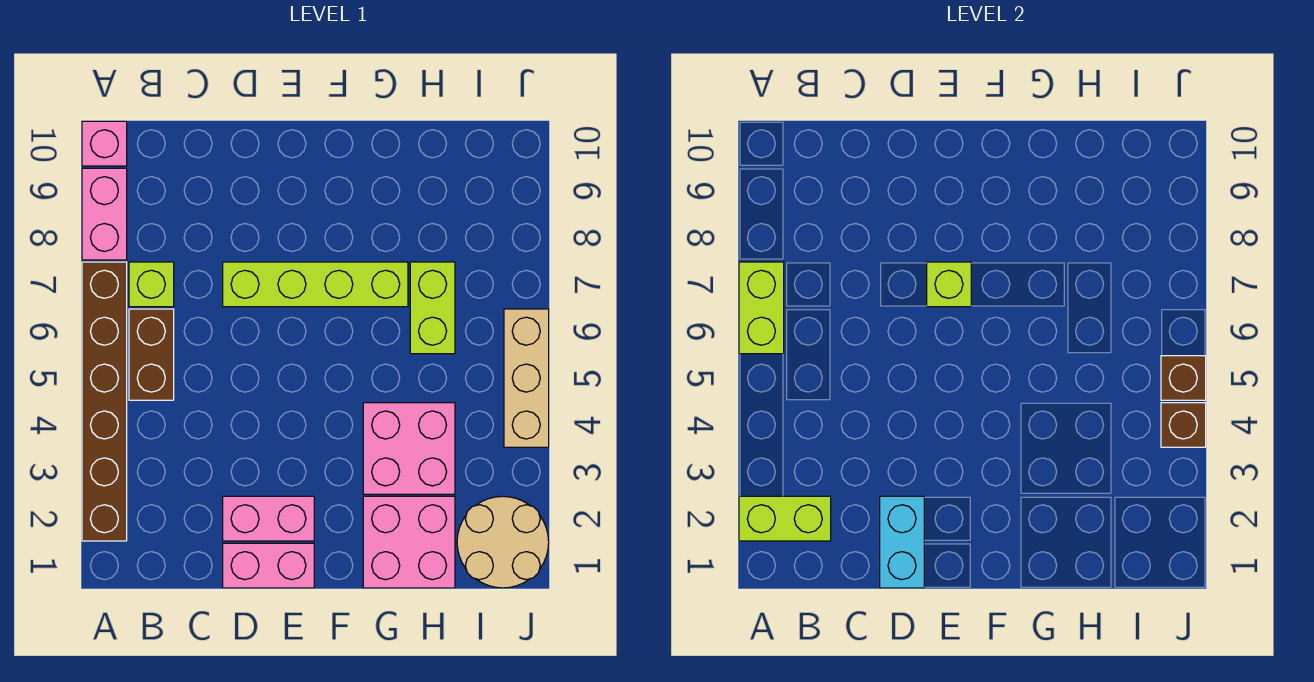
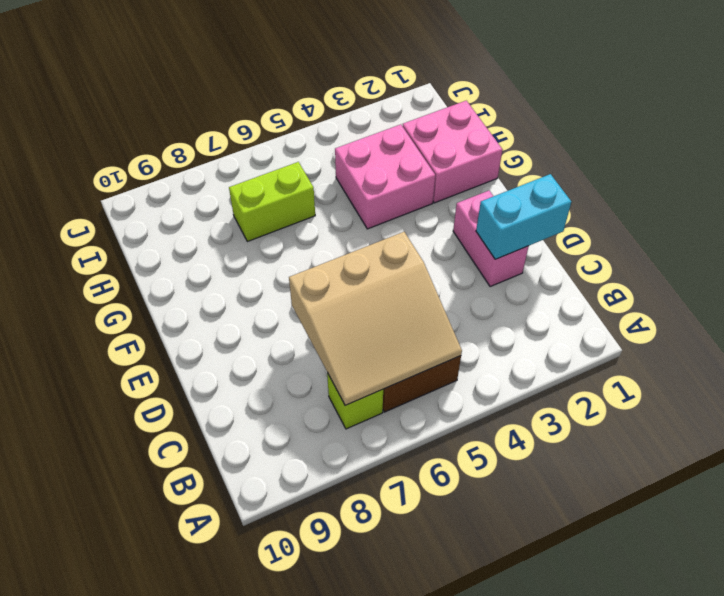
tan 3x3 slope [289,232,462,406] -> none
none -> brown 1x6 brick [82,262,127,541]
none -> pink 1x2 brick [82,168,127,260]
none -> pink 1x1 brick [82,121,127,166]

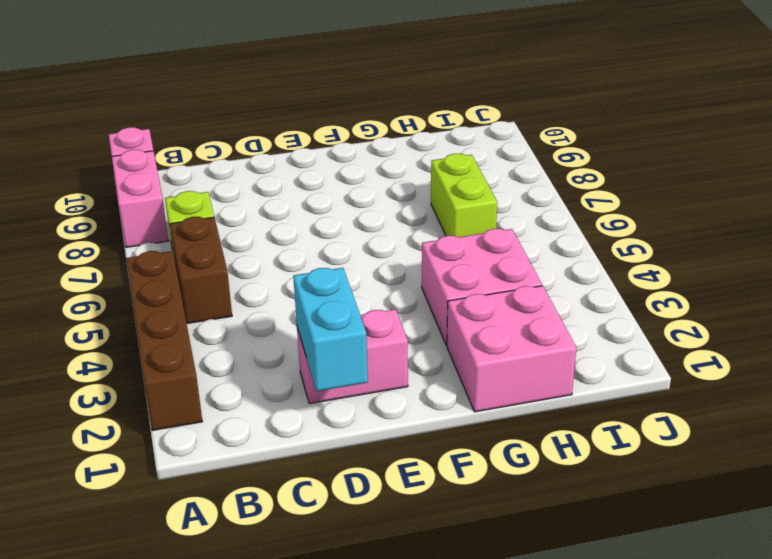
brown 1x4 brick [126,251,203,430] -> brown 1x6 brick [82,262,127,541]
none -> pink 1x2 brick [223,543,314,588]
none -> lime 1x4 brick [223,262,408,307]
none -> tan 2x2 round brick [457,496,549,588]

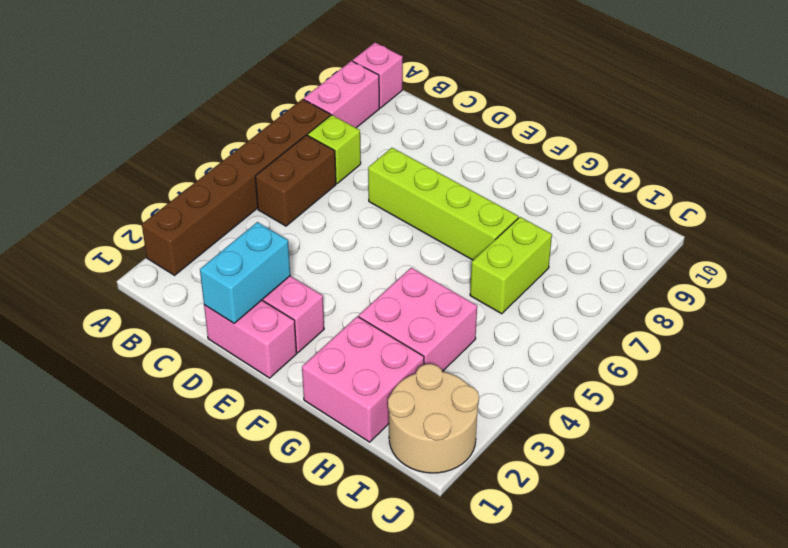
none -> tan 1x3 brick [504,309,549,447]
none -> lime 1x2 brick [739,496,831,541]
none -> lime 1x2 brick [739,262,784,354]

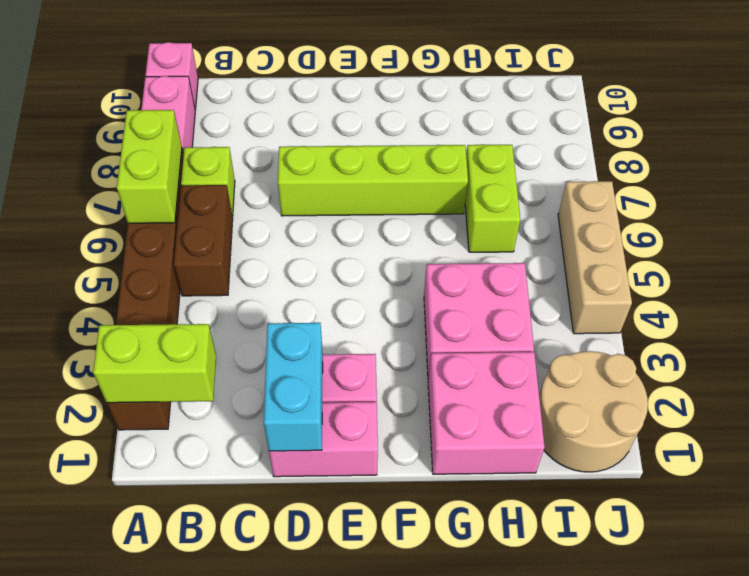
none -> lime 1x1 brick [927,262,971,307]
none -> brown 1x1 brick [1161,403,1206,447]
none -> brown 1x1 brick [1161,356,1206,400]

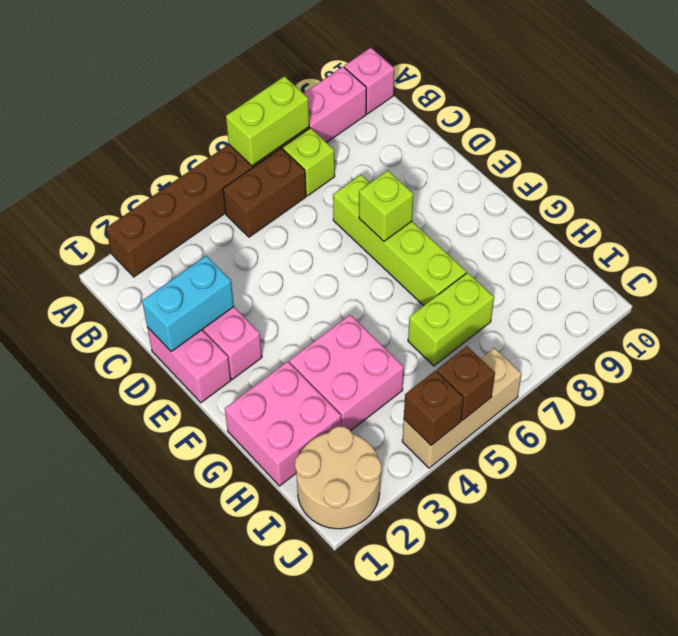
none -> lime 1x2 brick [739,496,831,541]

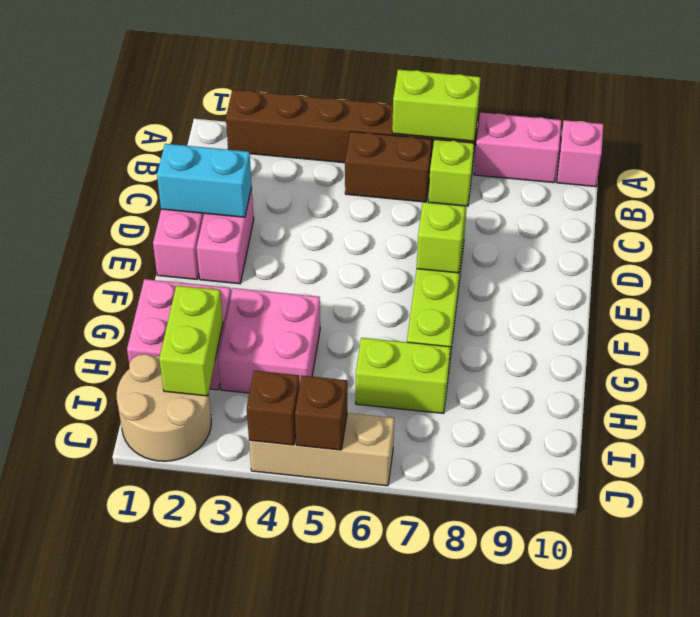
lime 1x2 brick [159,286,223,396] -> lime 1x2 brick moved to [739,496,831,541]

